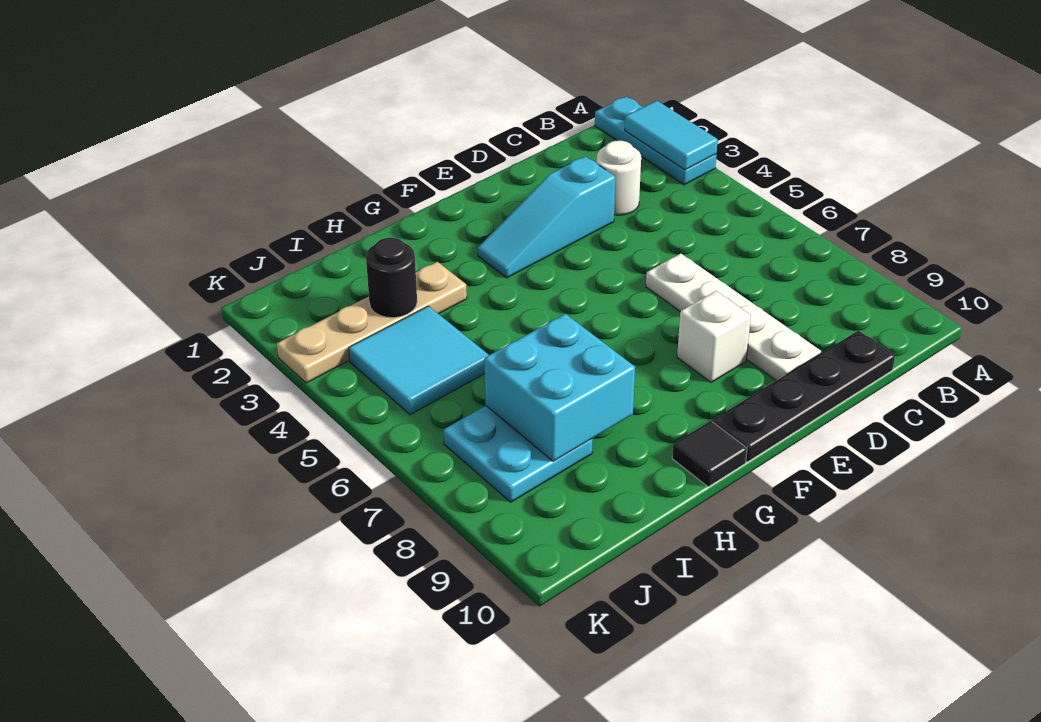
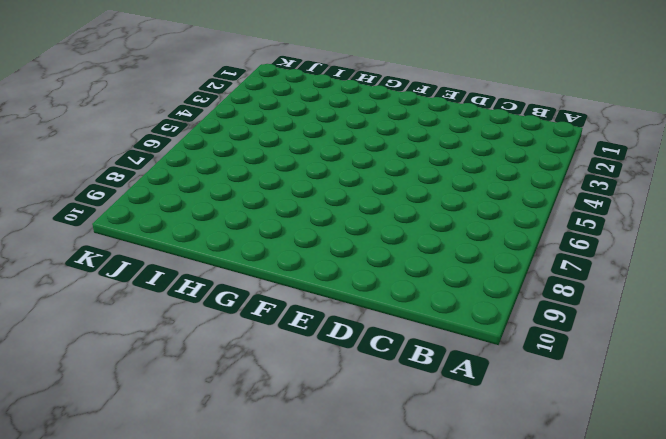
none -> cyan 1x3 plate [595,96,717,185]
none -> white 1x1 round brick [596,141,641,215]
none -> black 1x4 plate [713,331,895,462]

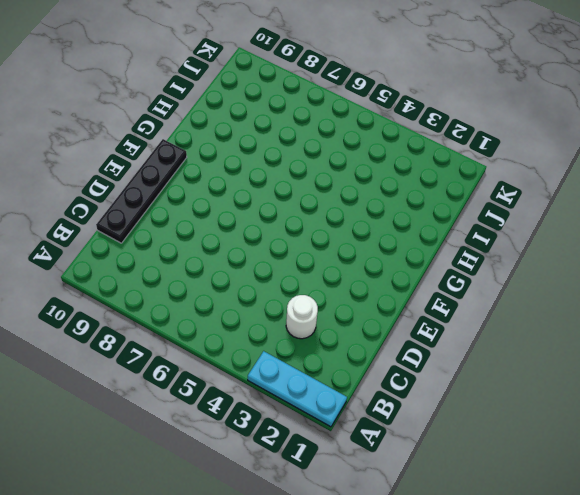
none -> cyan 1x3 slope [478,156,615,278]
none -> white 1x4 plate [646,254,821,381]
none -> white 1x1 brick [677,291,751,382]

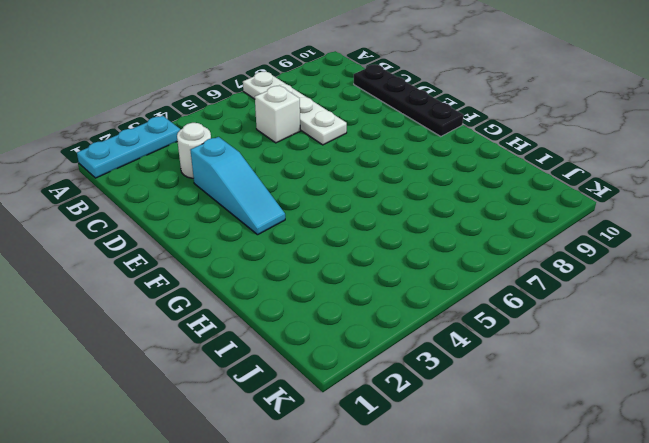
white 1x4 plate [243,72,347,145] -> white 1x4 plate turned to [646,254,821,381]
white 1x1 brick [255,86,300,143] -> white 1x1 brick moved to [677,291,751,382]
none -> black 1x1 tile [672,421,747,487]
none -> tan 1x4 plate [277,262,467,383]
none -> cyan 2x2 tile [349,306,489,415]

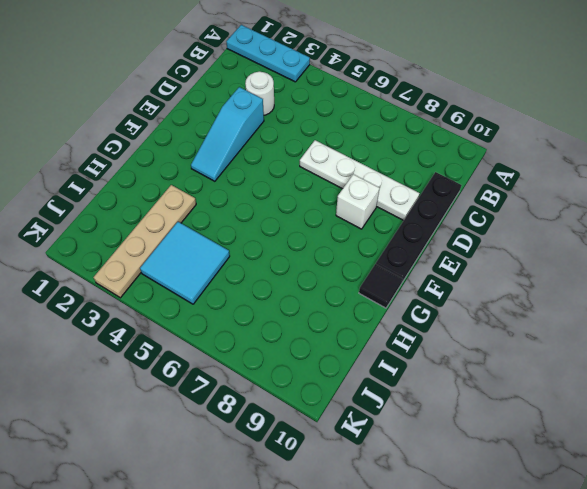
none -> cyan 2x2 plate [444,406,593,502]
none -> cyan 1x2 tile [625,101,718,170]
none -> cyan 2x2 brick [484,314,635,461]

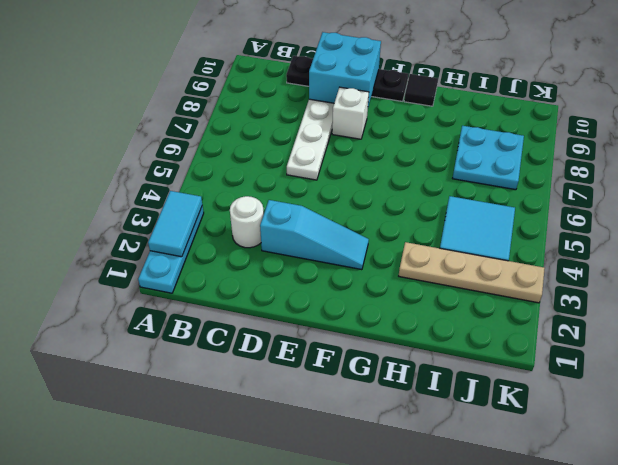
cyan 2x2 brick [309,32,381,107] -> cyan 2x2 brick moved to [484,314,635,461]
none -> black 1x1 round brick [366,238,417,318]

